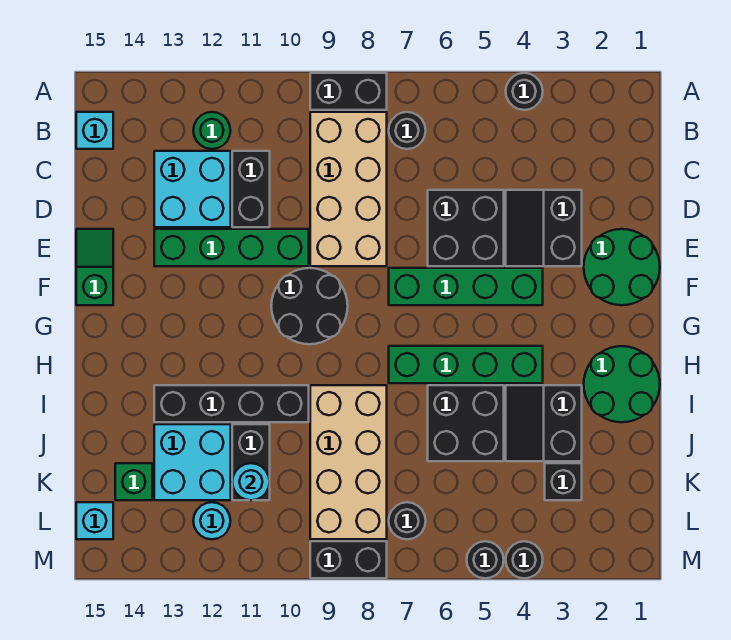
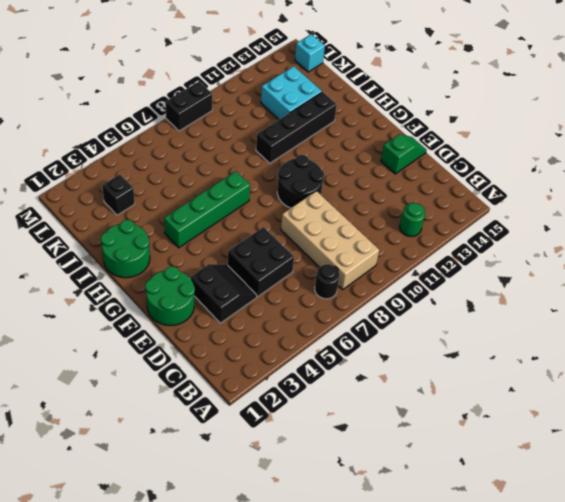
green 1x2 slope [381,134,427,174] -> green 1x2 slope turned to [76,229,113,305]
none -> black 1x1 round brick [506,73,543,110]
none -> black 1x2 brick [310,73,387,110]
none -> cyan 1x1 brick [76,112,113,149]
none -> black 1x2 brick [232,151,270,227]

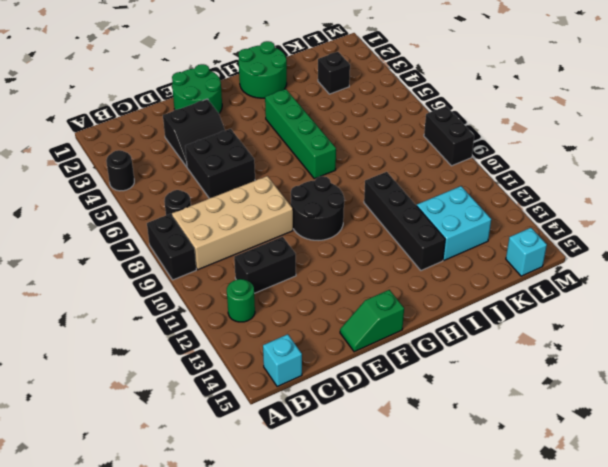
none -> cyan 2x2 brick [154,151,231,227]
none -> green 1x4 brick [154,229,309,266]
none -> green 1x4 brick [389,268,543,305]
none -> black 2x2 slope [506,385,582,461]

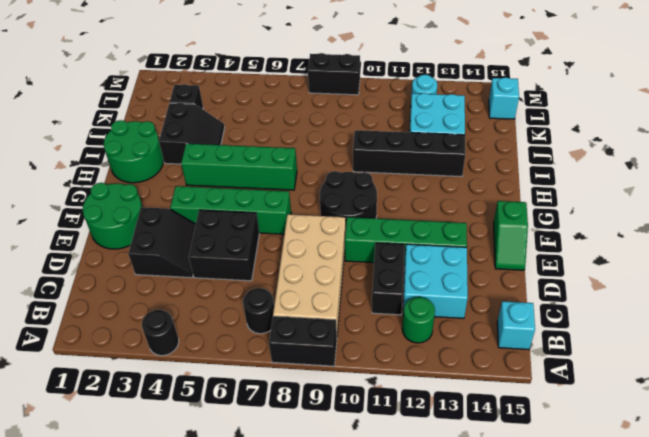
none -> black 2x2 brick [428,385,504,461]
none -> tan 2x4 brick [310,385,387,539]
none -> black 1x2 brick [232,424,270,500]
none -> green 1x1 brick [115,463,152,500]

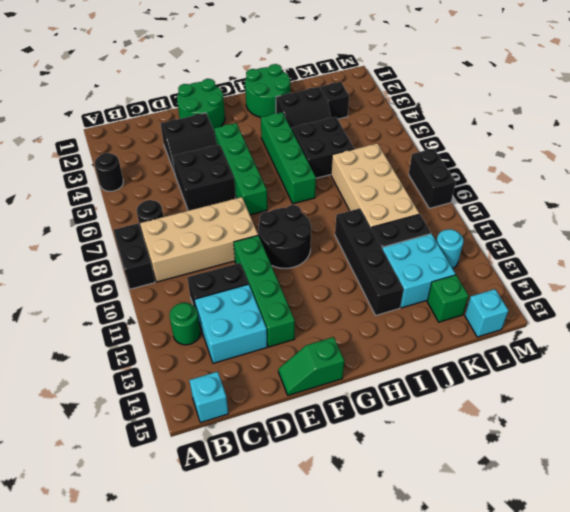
tan 2x4 brick [331,143,419,228] -> tan 2x4 brick turned to [310,385,387,539]
none -> black 1x1 round brick [389,502,426,539]
none -> black 1x1 round brick [506,541,543,578]
none -> black 1x1 round brick [467,541,504,578]
none -> cyan 1x1 round brick [232,463,270,500]

